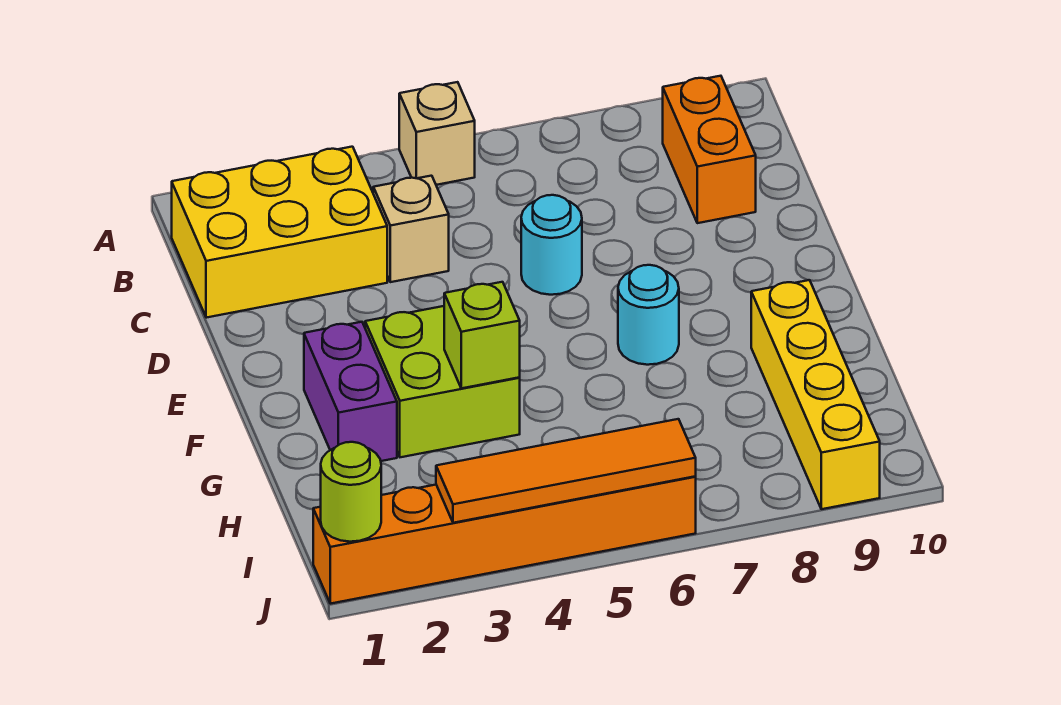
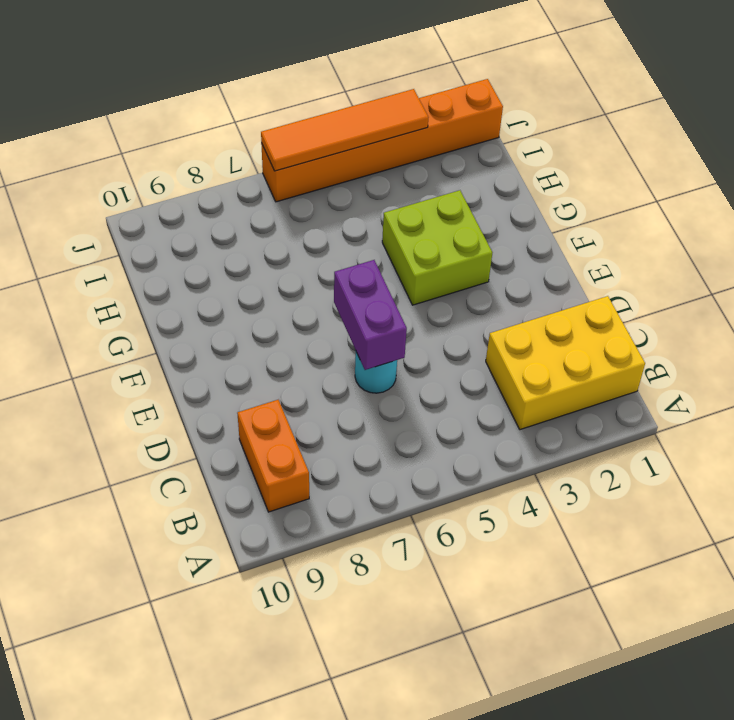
purple 1x2 brick [334,260,407,370] -> purple 1x2 brick moved to [304,322,397,461]
none -> tan 1x1 brick [399,82,475,185]
none -> tan 1x1 brick [373,176,449,282]
none -> cyan 1x1 round brick [618,265,679,365]

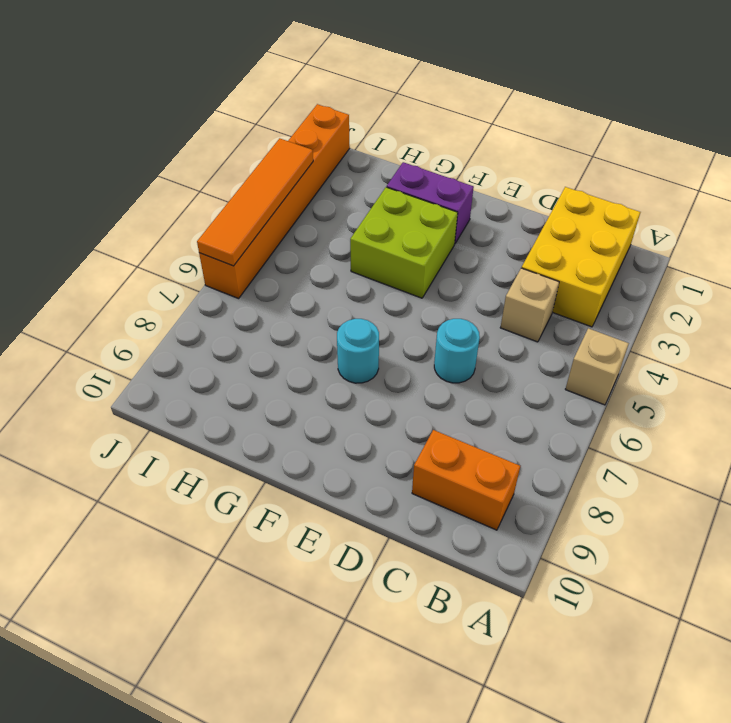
none -> yellow 1x4 brick [751,280,880,509]
none -> lime 1x1 brick [444,282,520,388]
none -> lime 1x1 round brick [321,442,381,542]

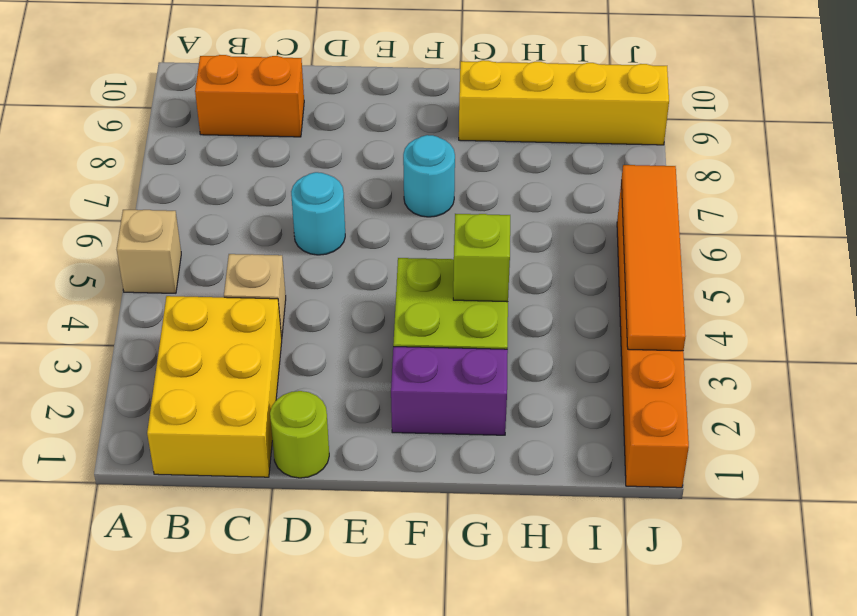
lime 1x1 round brick [270,391,329,478] -> lime 1x1 round brick moved to [321,442,381,542]

